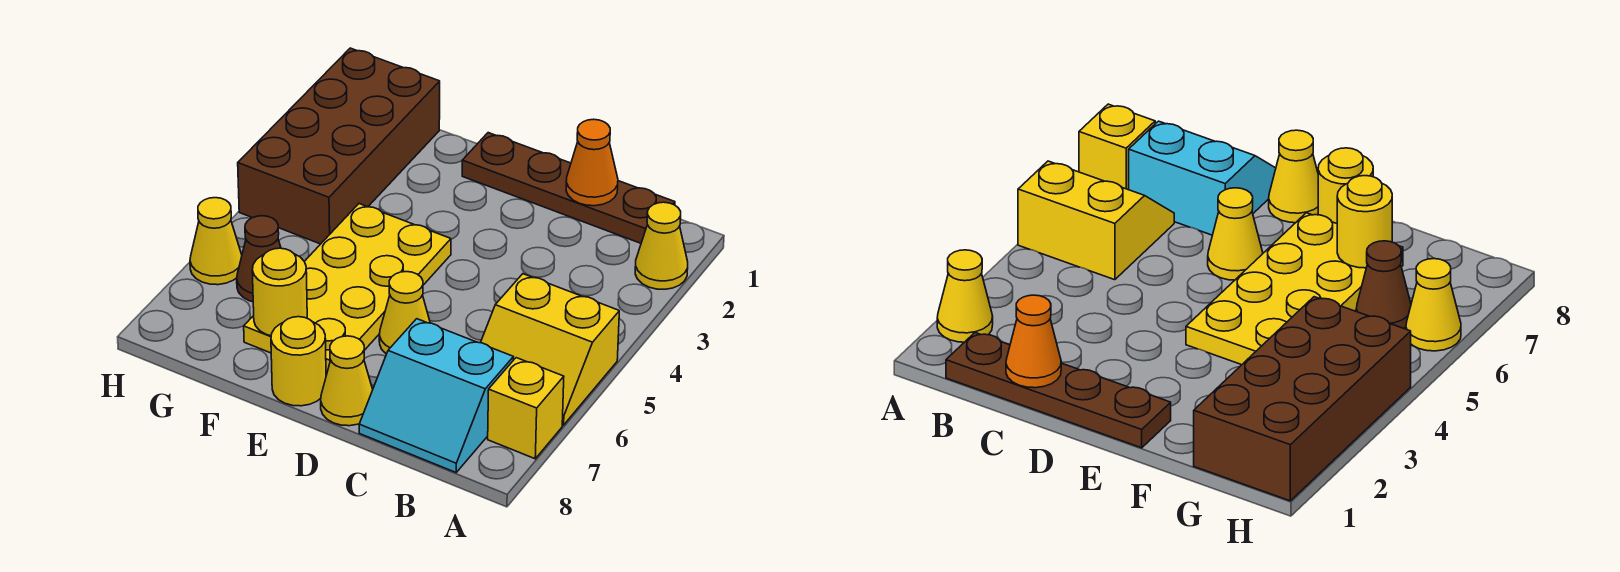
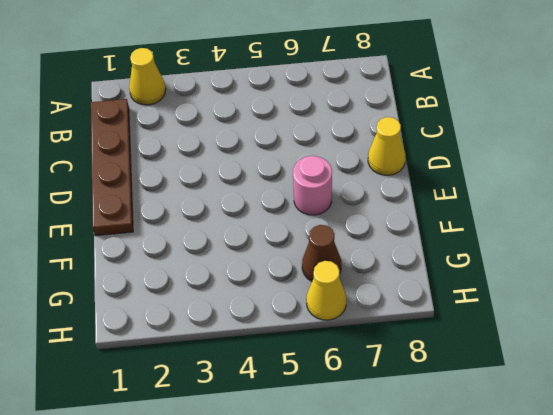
pink 1x1 round brick [293,156,332,215] -> yellow 2x4 plate [244,204,451,375]
none -> yellow 2x2 slope [481,274,619,425]
none -> yellow 1x1 brick [488,358,564,459]
none -> cyan 2x2 slope [359,319,513,472]

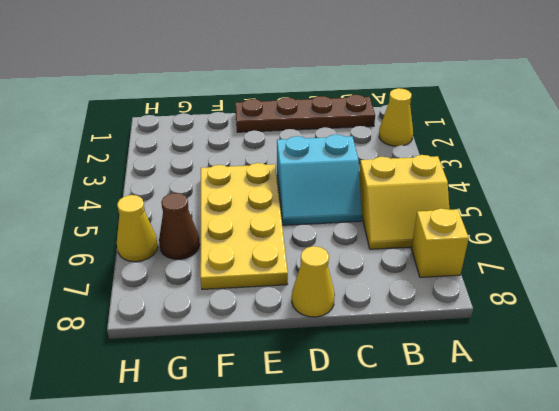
cyan 2x2 slope [277,134,362,225] -> cyan 2x2 slope moved to [359,319,513,472]
none -> yellow 1x1 cone [379,272,430,354]
none -> yellow 1x1 round brick [271,317,326,406]
none -> brown 2x4 brick [238,48,440,244]

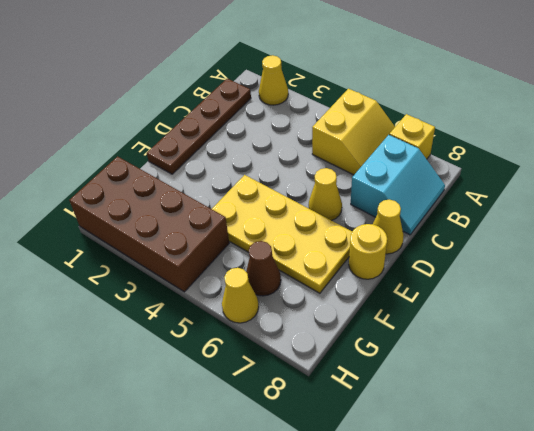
none -> orange 1x1 cone [566,119,618,206]
none -> yellow 1x1 round brick [252,248,307,336]

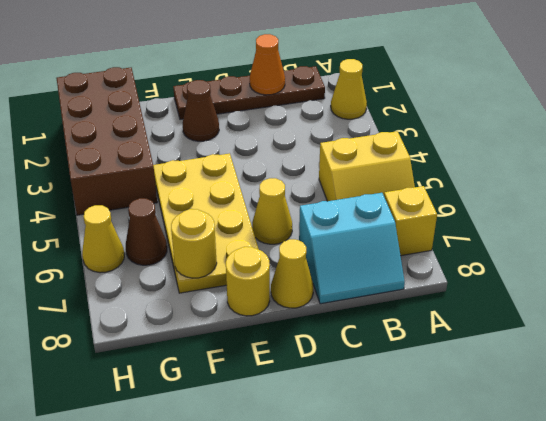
brown 1x1 cone [183,80,219,141] -> none

